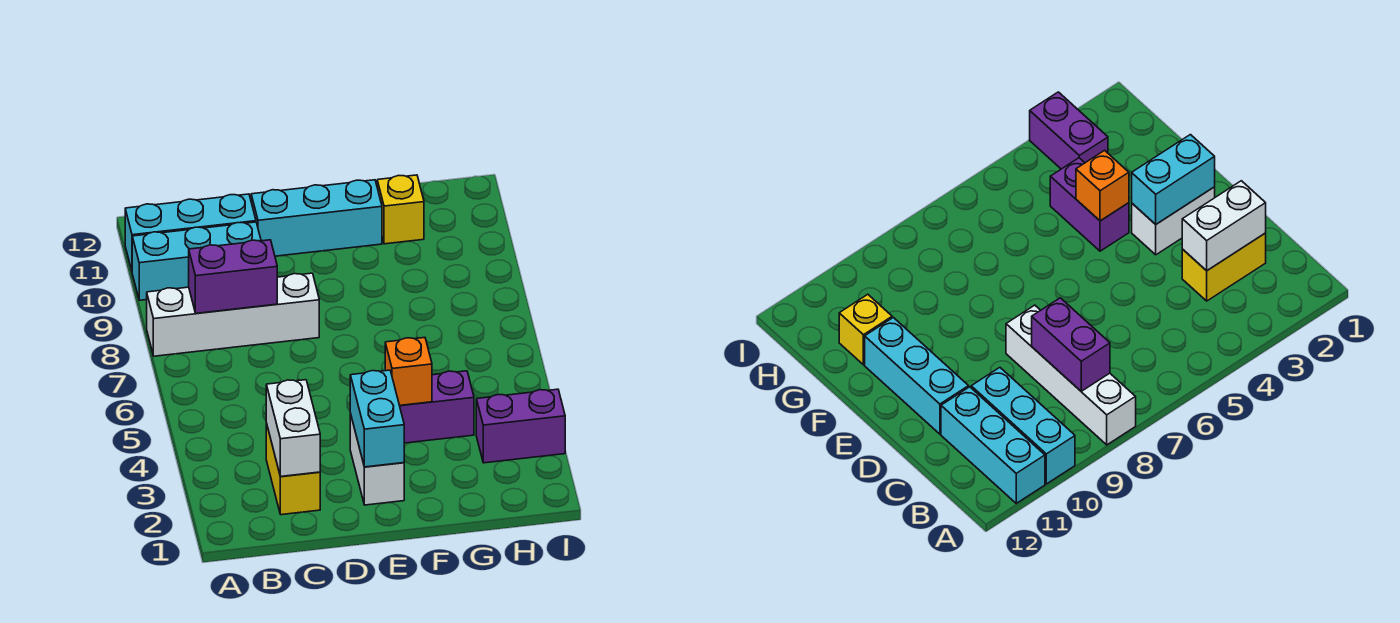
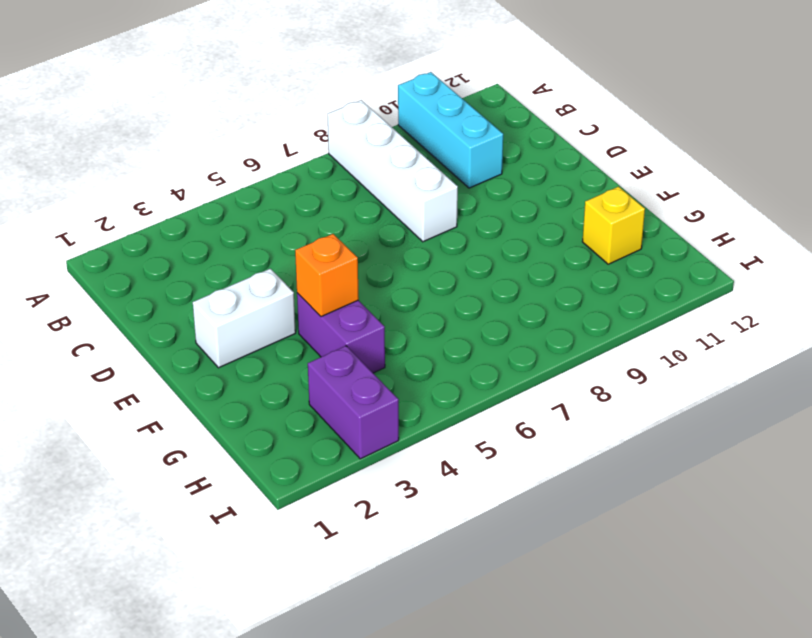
none -> cyan 1x3 brick [125,194,256,270]
none -> yellow 1x2 brick [266,423,320,515]
none -> cyan 1x3 brick [251,180,382,256]

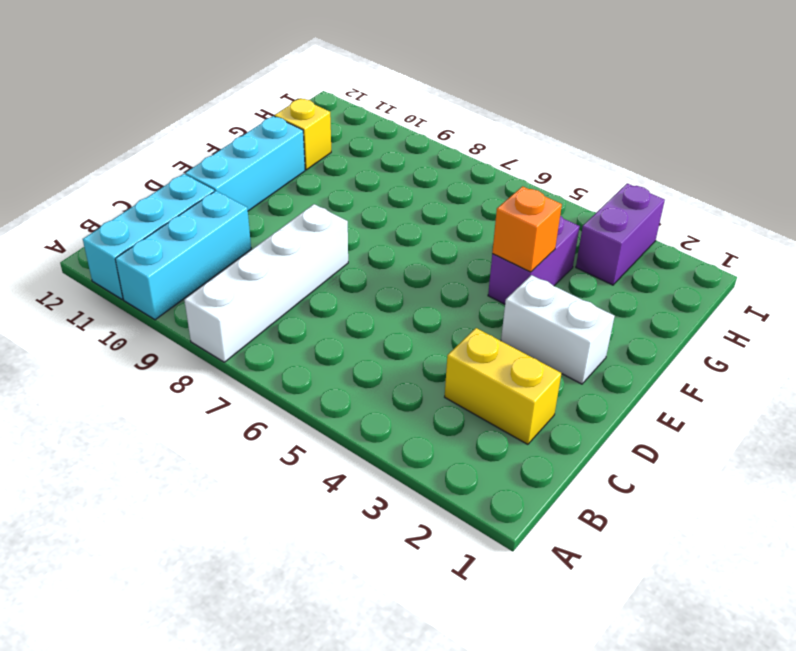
none -> purple 1x2 brick [189,240,277,313]
none -> white 1x2 brick [266,380,320,477]
none -> cyan 1x2 brick [350,370,404,467]

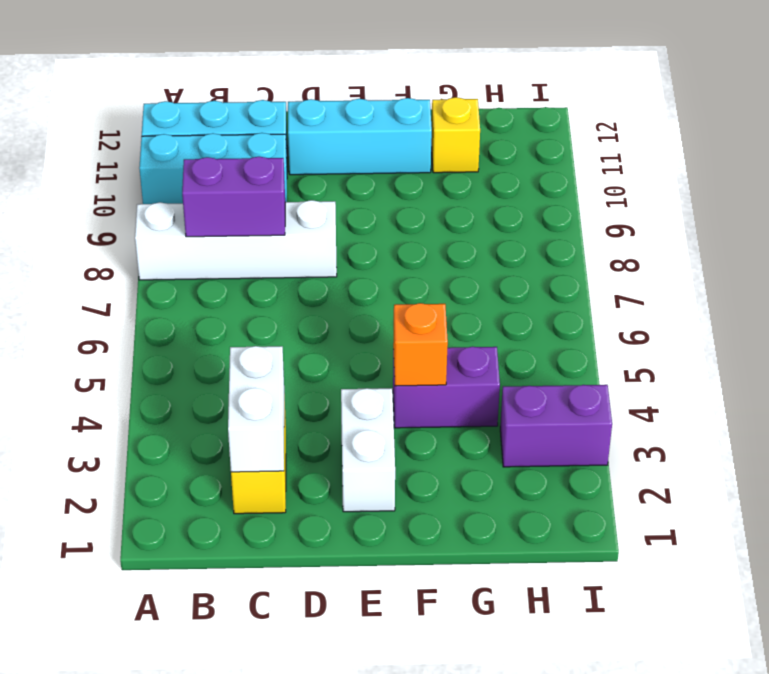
none -> cyan 1x2 brick [350,370,404,467]

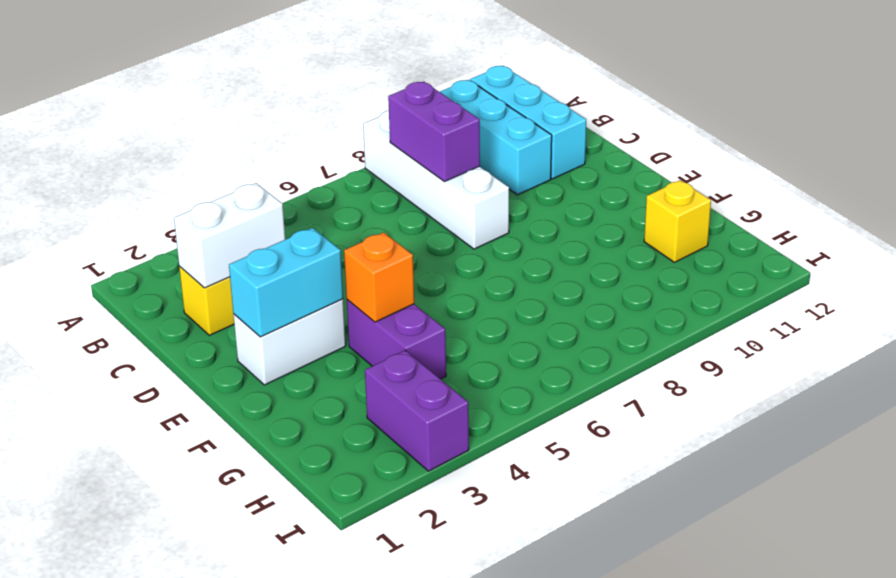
none -> cyan 1x3 brick [251,180,382,256]

